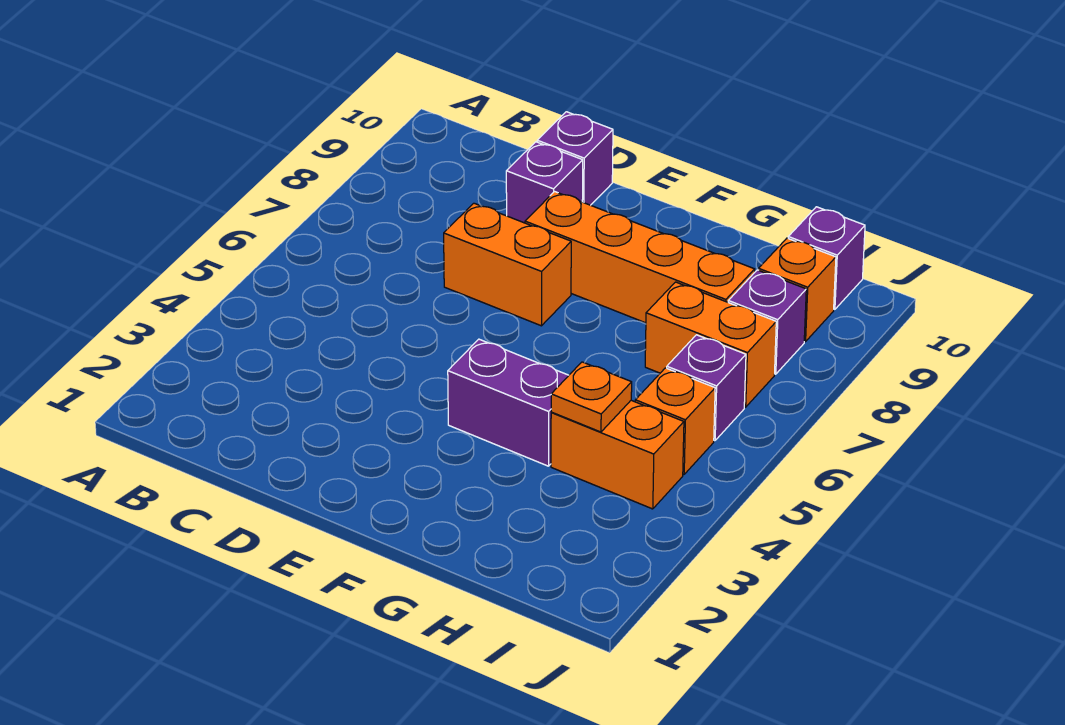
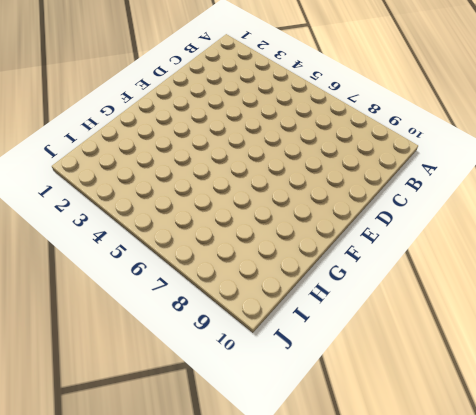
none -> orange 1x2 brick [444,203,571,326]
none -> purple 1x1 brick [506,142,583,223]
none -> purple 1x1 brick [537,112,613,205]

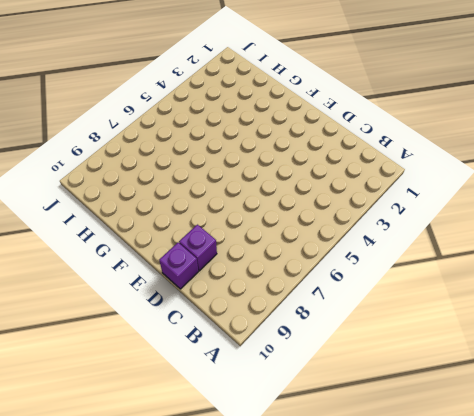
none -> orange 1x2 brick [444,203,571,326]
none -> orange 1x4 brick [525,192,755,323]
none -> purple 1x2 brick [448,339,569,466]

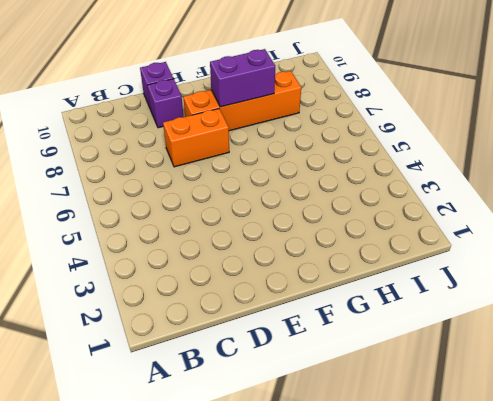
purple 1x2 brick [210,49,275,107] -> purple 1x2 brick moved to [448,339,569,466]
none -> orange 1x2 brick [551,400,684,509]
none -> orange 1x2 brick [645,282,776,407]
none -> orange 1x1 brick [635,368,715,474]

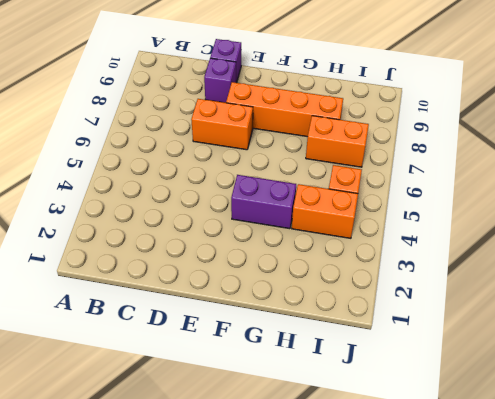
none -> purple 1x1 brick [667,335,746,441]
none -> purple 1x1 brick [728,270,806,374]
none -> orange 1x1 brick [759,238,836,342]

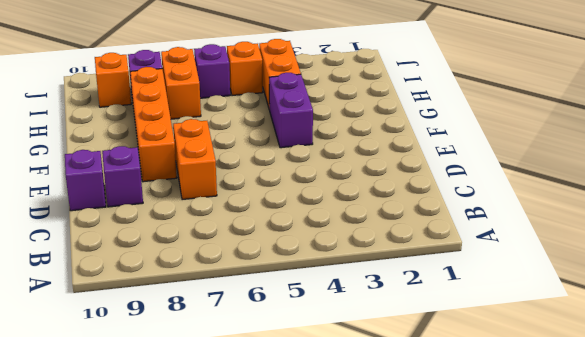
none -> purple 1x1 brick [788,207,865,309]
none -> orange 1x1 plate [551,362,632,432]

